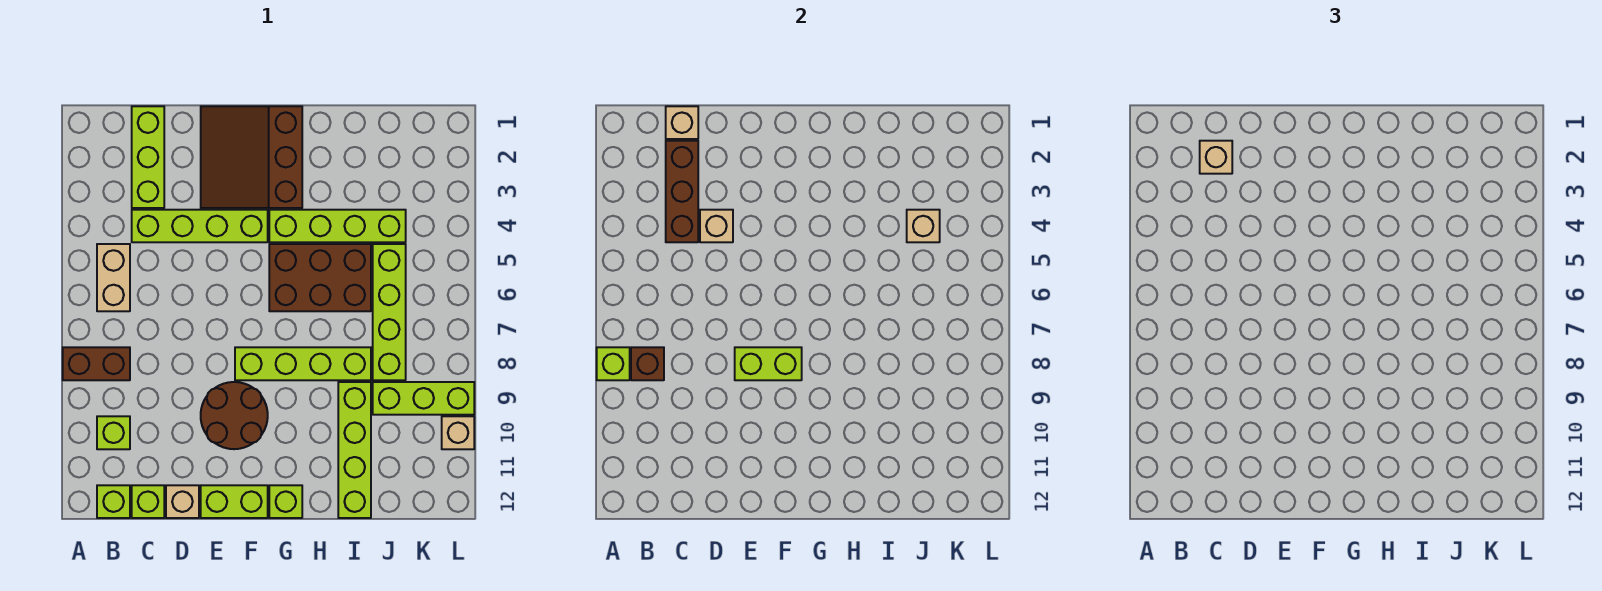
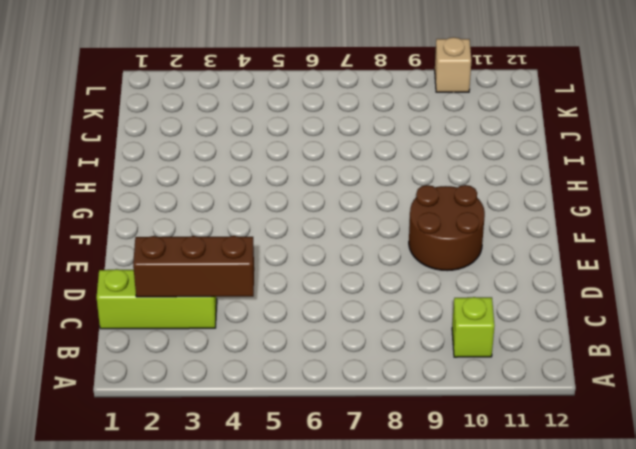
none -> brown 1x2 brick [63,347,130,380]
none -> tan 1x2 brick [97,244,130,311]
none -> lime 1x1 brick [97,485,130,518]

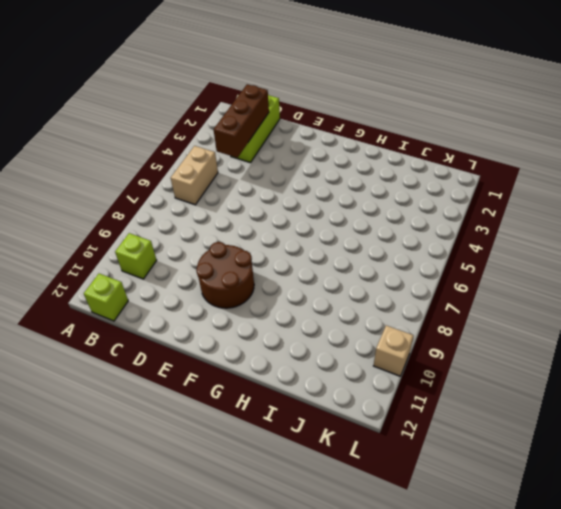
none -> brown 1x2 brick [63,347,130,380]
none -> lime 1x4 brick [132,210,268,242]
none -> lime 1x1 brick [132,485,164,518]

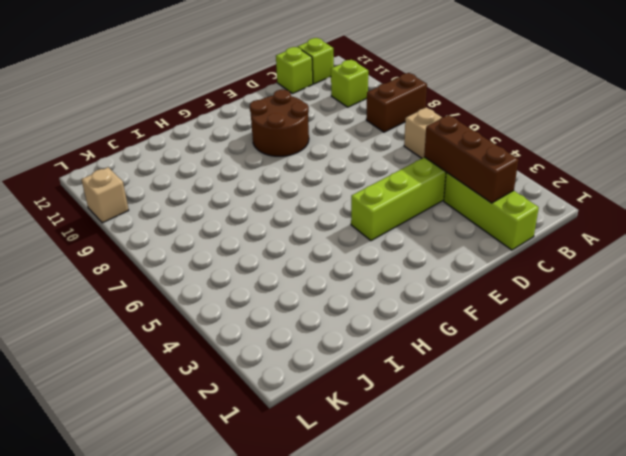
none -> tan 1x1 brick [166,485,199,518]
none -> brown 3x3 slope [201,106,302,208]
none -> lime 1x2 brick [201,485,268,518]

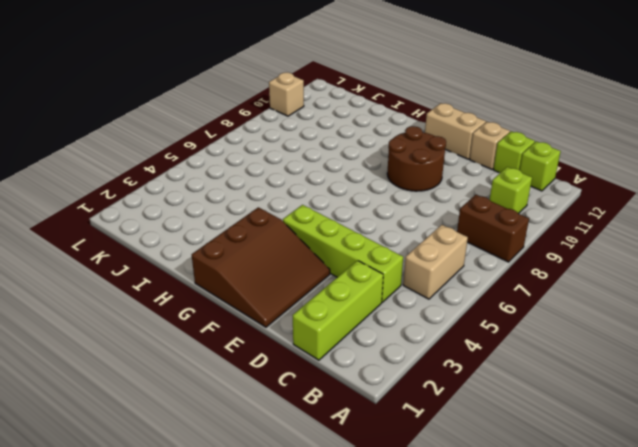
tan 1x2 brick [425,103,486,159] -> lime 1x2 brick [201,485,268,518]
none -> lime 1x4 brick [235,347,371,380]
none -> lime 1x4 brick [269,210,406,242]
none -> brown 2x3 brick [269,244,371,311]

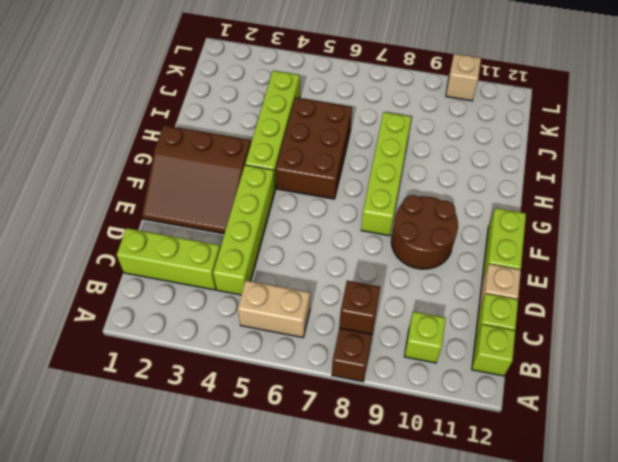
none -> lime 1x1 brick [269,485,302,518]
none -> lime 1x4 brick [338,382,371,518]
none -> lime 1x4 brick [373,244,406,380]

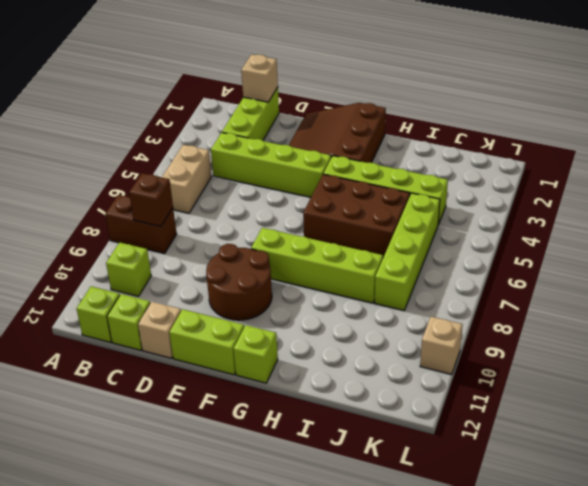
none -> lime 1x4 brick [338,382,371,518]
none -> lime 1x3 brick [373,382,474,415]
none -> lime 1x1 brick [597,347,630,380]

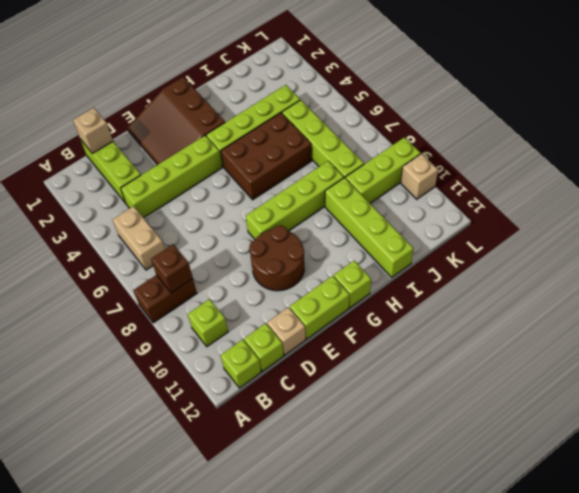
none -> lime 1x1 brick [597,347,630,380]
none -> brown 1x3 brick [666,141,698,242]
none -> tan 1x1 brick [700,210,733,242]

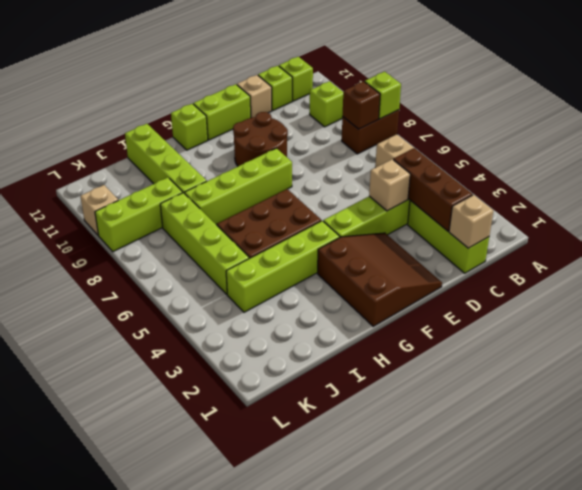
none -> lime 1x2 brick [735,347,802,380]
none -> tan 1x1 brick [907,210,940,242]
none -> tan 1x1 brick [1200,141,1232,174]

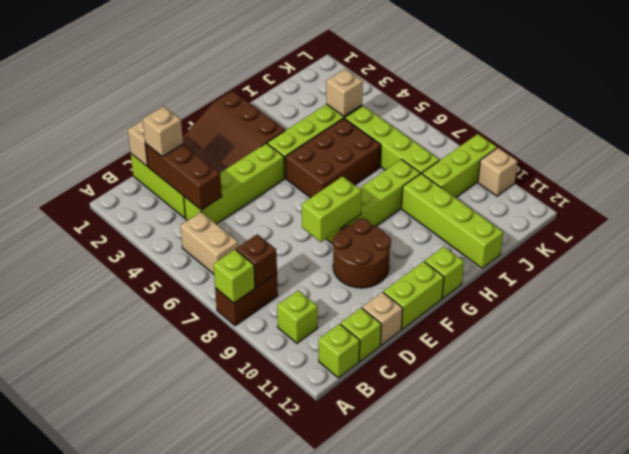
none -> tan 1x1 brick [700,210,733,242]

